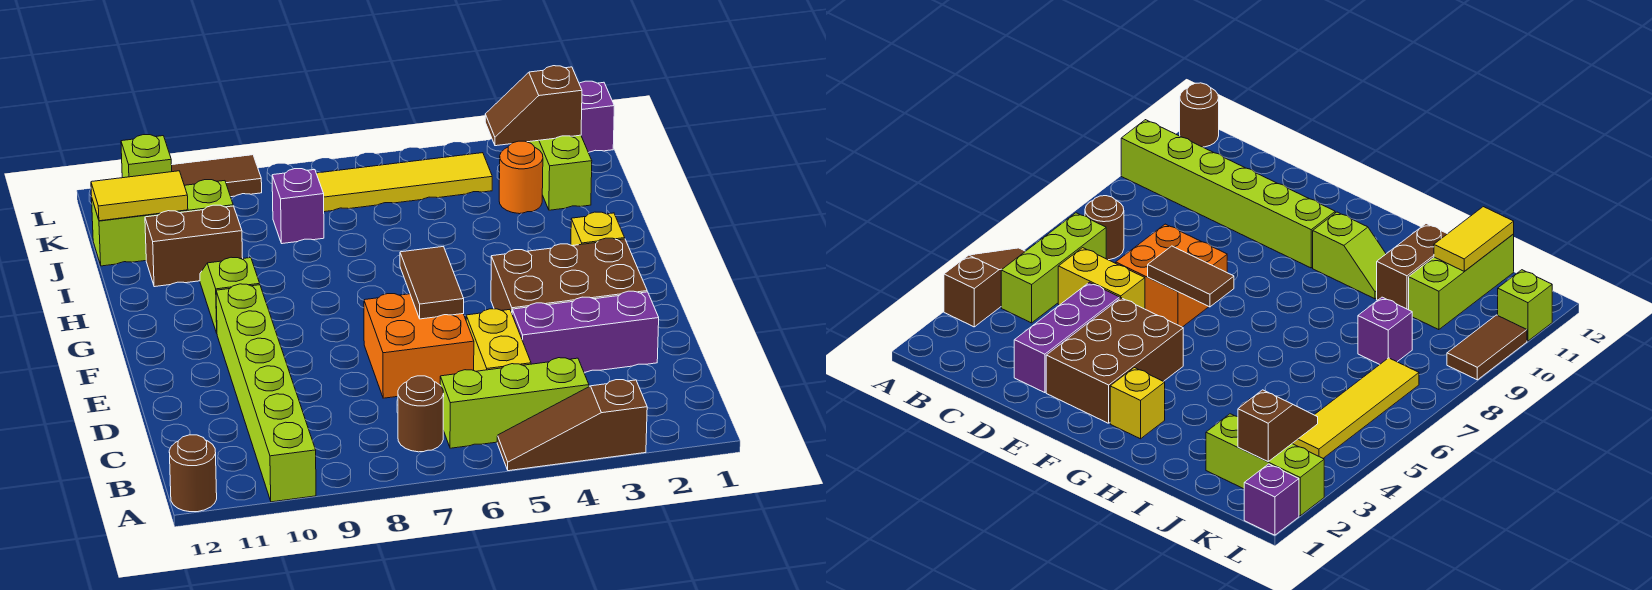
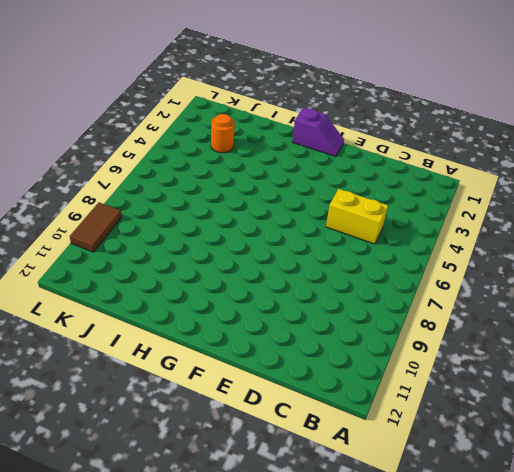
purple 1x2 slope [292,108,344,157] -> none
none -> brown 1x3 slope [497,380,647,471]
none -> lime 1x6 brick [216,284,316,502]
none -> brown 1x1 round brick [169,435,217,512]

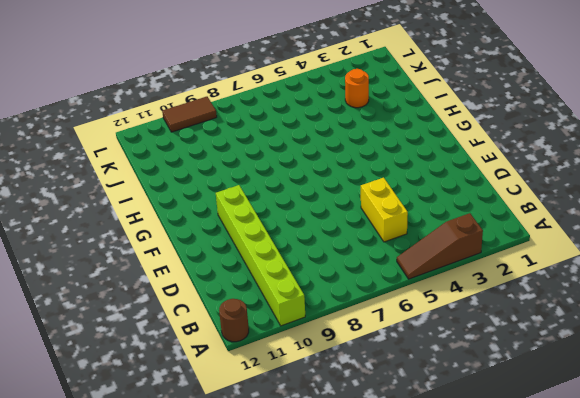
none -> lime 1x3 brick [440,358,589,448]
none -> brown 1x1 round brick [398,376,444,452]
none -> purple 1x3 brick [512,291,659,372]

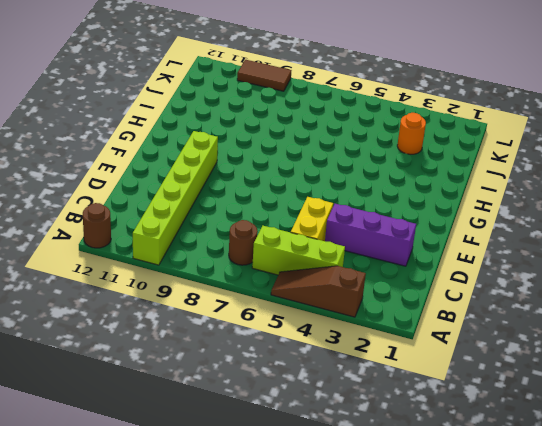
none -> orange 2x2 brick [364,294,474,398]
none -> brown 2x3 brick [491,238,647,312]
none -> yellow 1x1 brick [571,212,625,246]

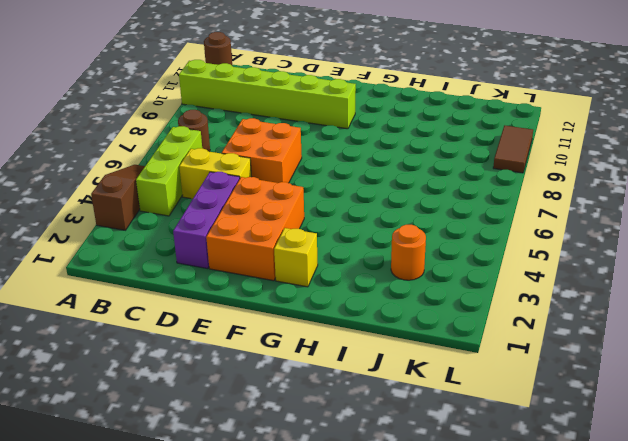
orange 2x3 brick [206,177,304,281] -> brown 2x3 brick [491,238,647,312]
none -> lime 1x2 slope [200,257,260,333]
none -> brown 1x2 brick [145,205,243,287]
none -> lime 1x3 brick [528,135,592,210]

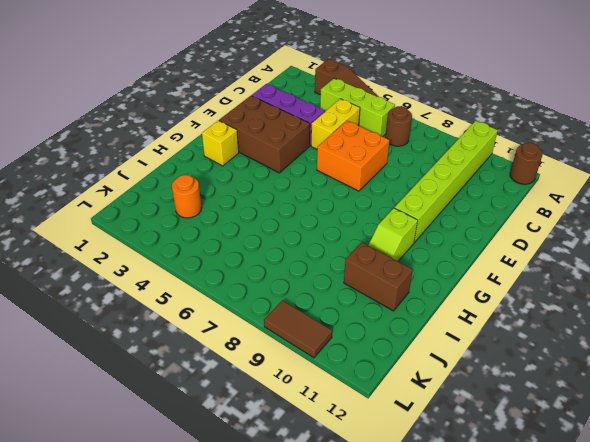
none -> lime 1x3 brick [528,135,592,210]
none -> purple 1x1 brick [272,169,324,244]
none -> lime 1x3 brick [92,180,233,266]

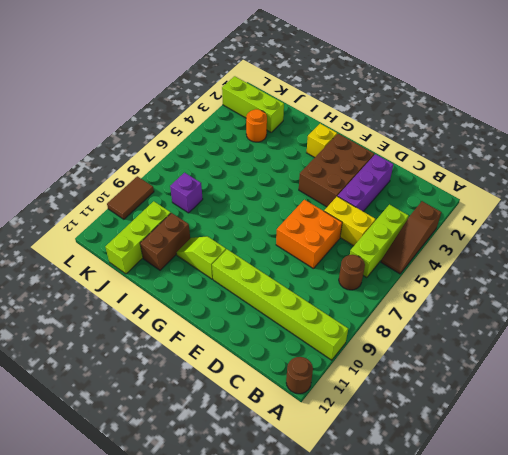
none -> yellow 1x4 tile [316,153,492,212]
none -> purple 1x1 brick [579,81,614,153]
none -> lime 1x1 brick [121,135,172,178]

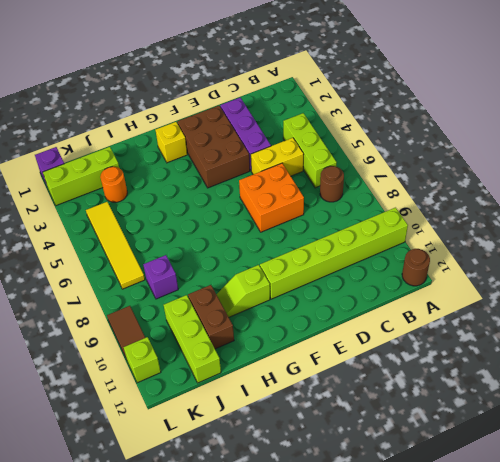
none -> brown 1x3 slope [497,380,647,471]
none -> brown 1x2 tile [400,247,464,319]
none -> yellow 1x2 tile [91,171,188,221]

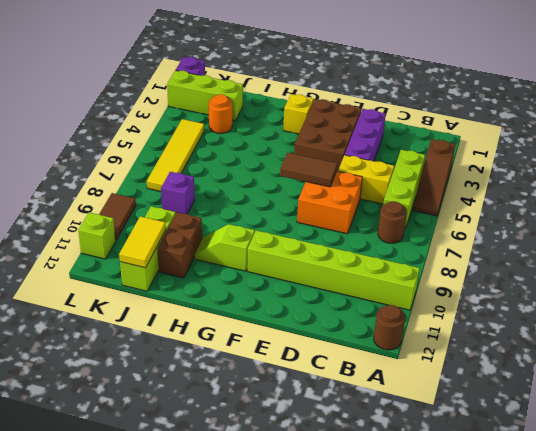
none -> brown 1x2 slope [485,66,582,146]

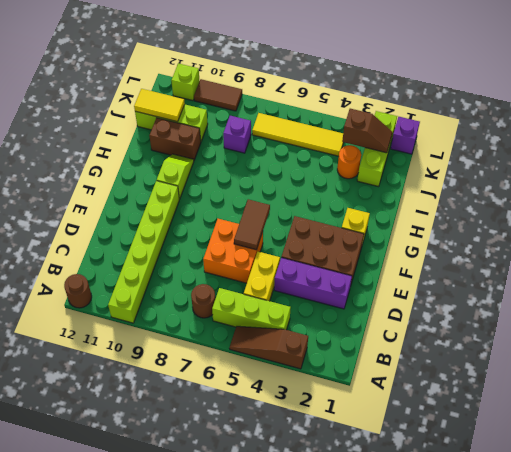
brown 1x2 slope [342,109,392,153] -> brown 1x2 slope turned to [485,66,582,146]

